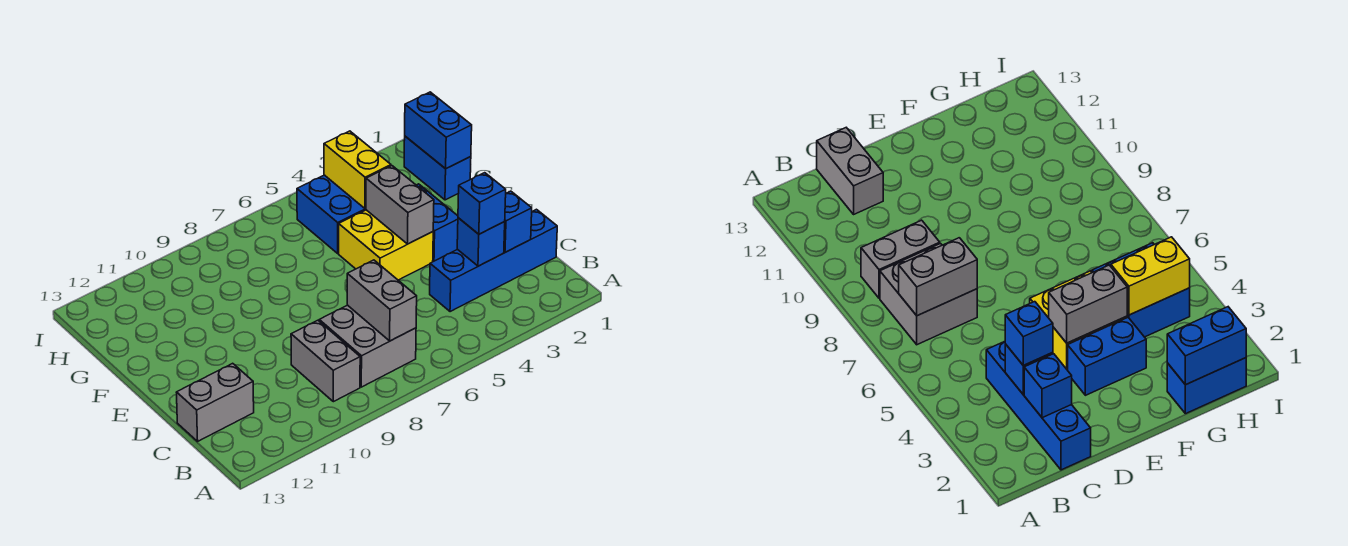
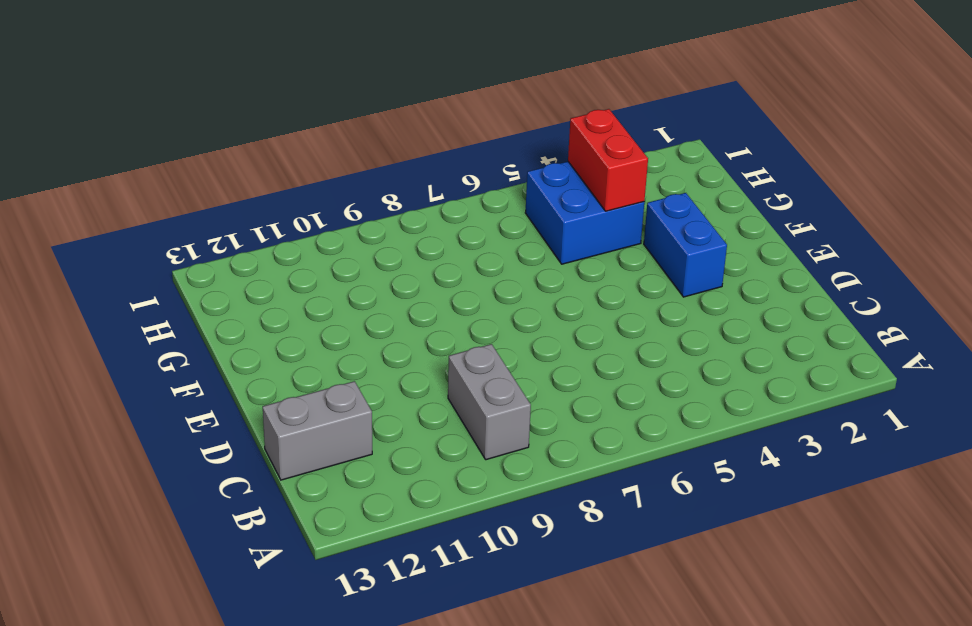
red 1x2 brick [568,109,648,211] -> yellow 1x2 brick [324,131,391,209]
none -> grey 2x2 brick [319,305,416,387]
none -> blue 1x4 brick [430,209,557,312]
none -> yellow 2x2 brick [339,210,433,280]

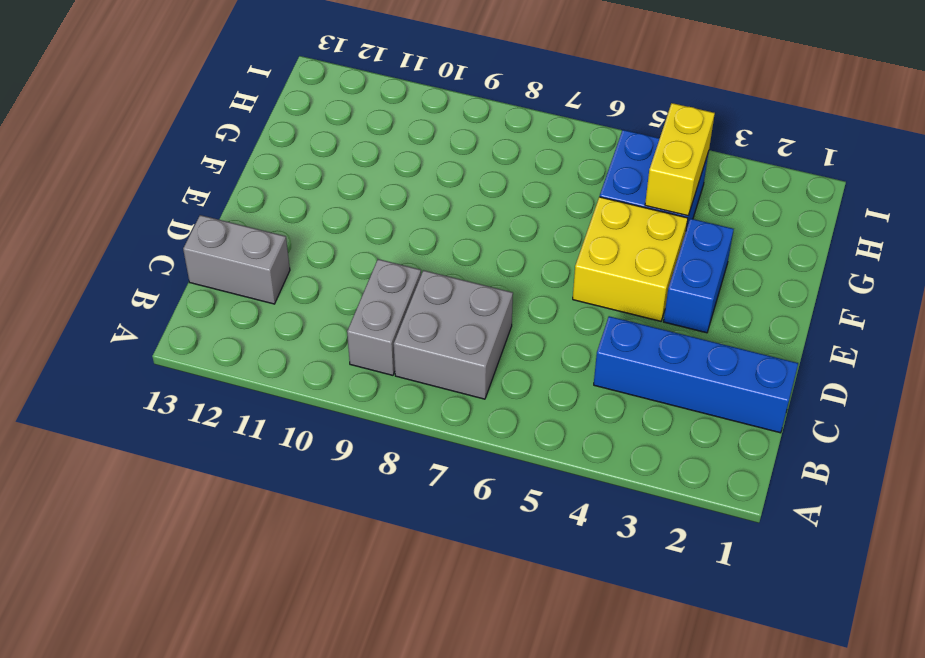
none -> blue 1x2 brick [404,136,471,200]
none -> grey 1x2 brick [347,260,417,341]
none -> blue 1x1 brick [504,191,532,252]

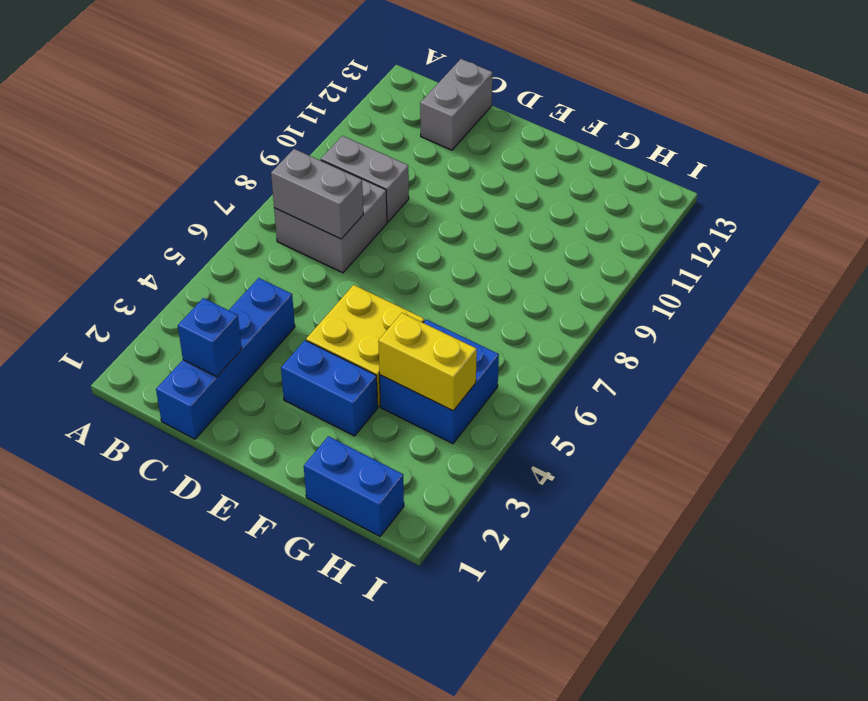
none -> blue 1x1 brick [457,218,505,266]
none -> grey 1x2 brick [366,166,434,244]
none -> blue 1x2 brick [405,92,472,169]

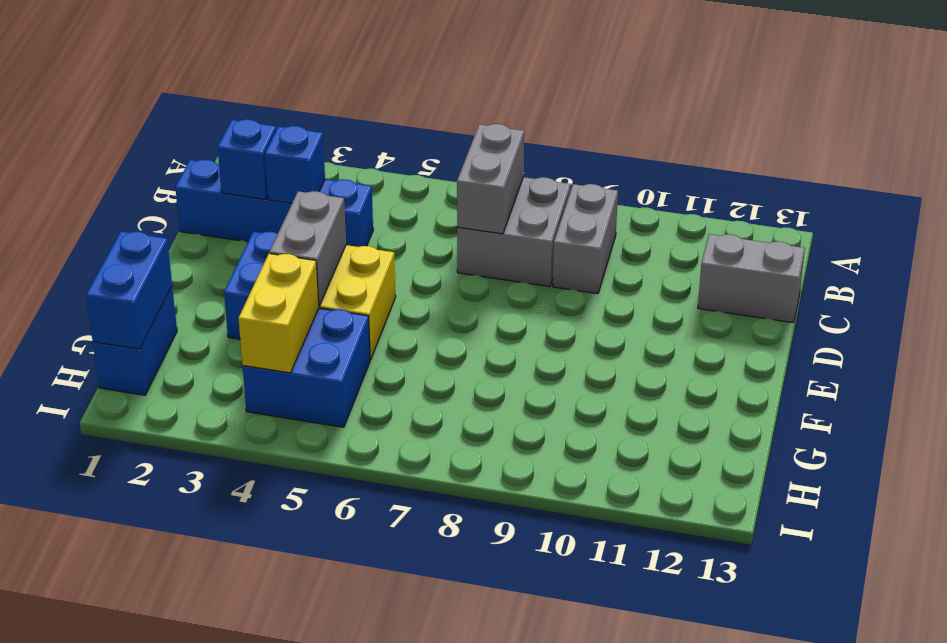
none -> blue 1x1 brick [458,173,506,234]

